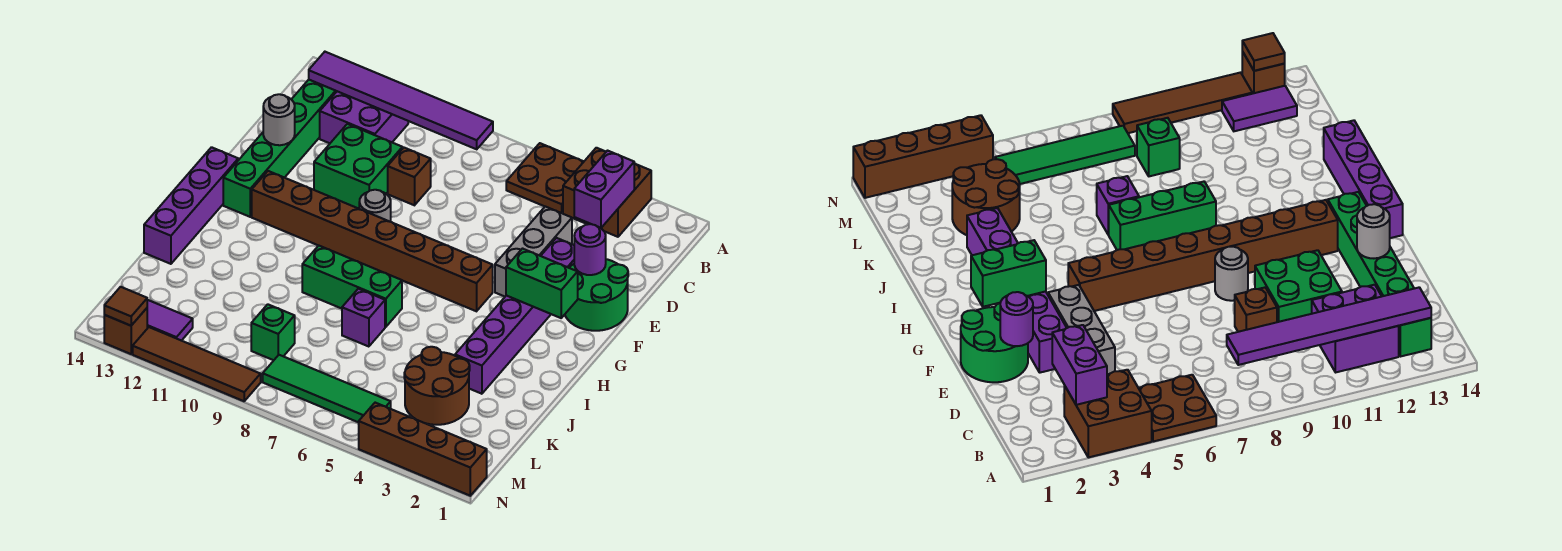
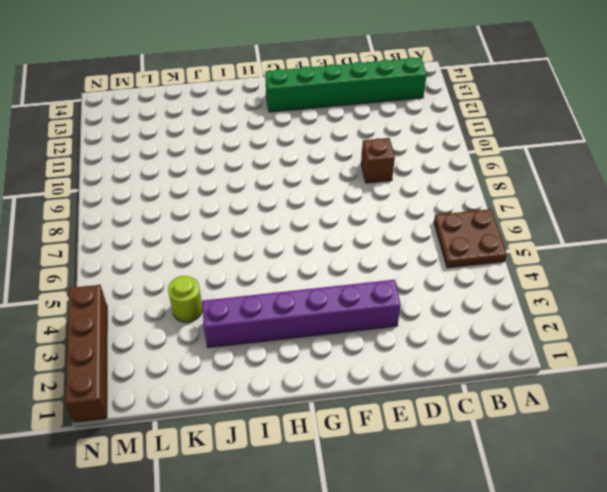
lime 1x1 round brick [168,276,202,322] -> brown 2x2 round brick [404,347,470,425]
none -> brown 2x2 brick [563,148,651,237]
none -> purple 2x2 brick [320,91,408,143]
none -> grey 1x3 brick [495,207,572,296]

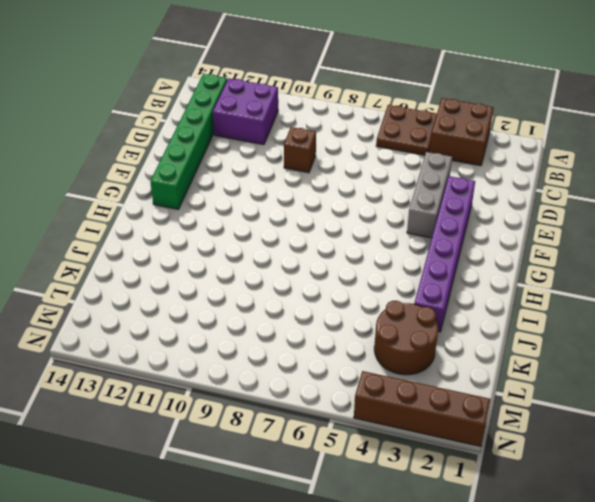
none -> green 2x2 brick [314,124,403,209]
none -> green 2x2 round brick [565,259,628,331]
none -> grey 1x1 round brick [359,190,391,222]

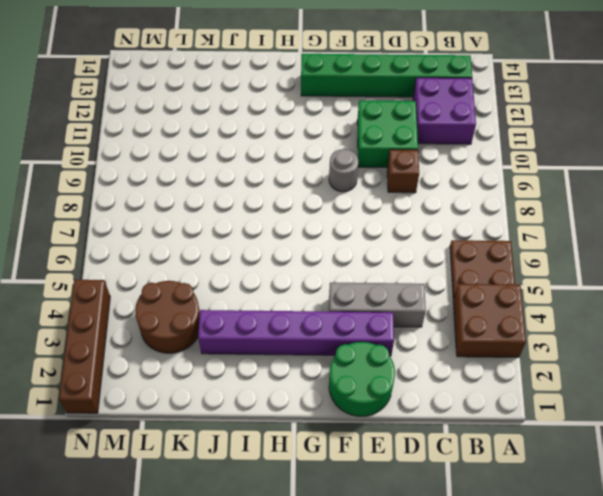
none -> brown 1x8 brick [252,171,493,311]
none -> purple 1x4 brick [144,147,238,264]
none -> green 1x3 brick [302,246,402,327]

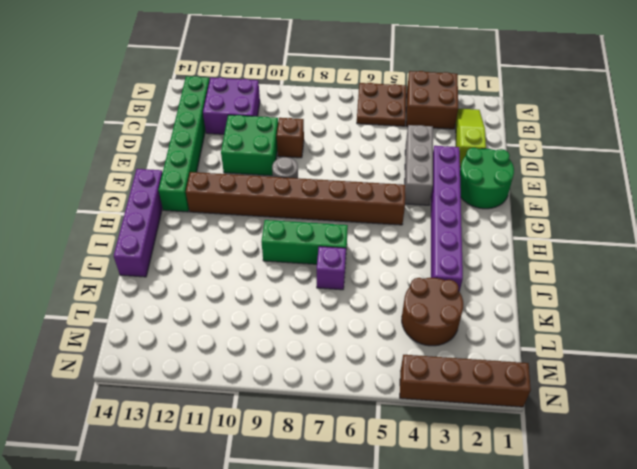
lime 1x3 slope [456,109,486,167] -> none
none -> green 1x1 brick [251,304,295,360]
none -> green 1x4 tile [263,355,391,422]
none -> purple 1x2 tile [147,300,193,341]

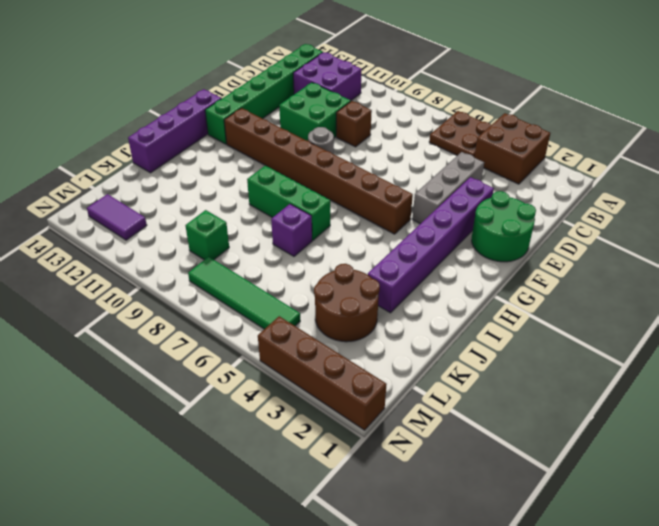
none -> brown 1x4 tile [133,327,261,401]
none -> brown 1x1 brick [104,308,147,354]
none -> purple 1x2 brick [574,151,634,228]

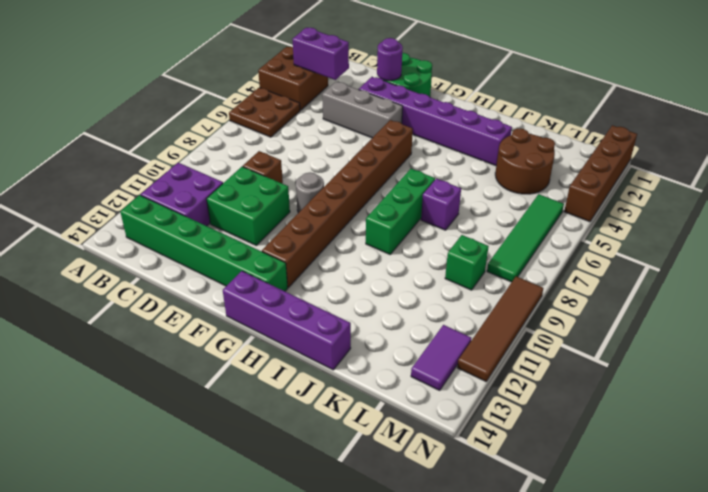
none -> brown 1x1 brick [104,308,147,354]
none -> purple 1x6 tile [309,52,493,149]
none -> grey 1x1 round brick [263,94,295,145]

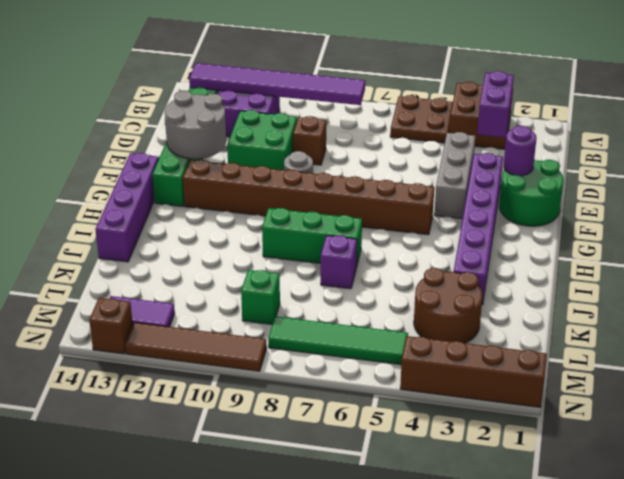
grey 2x2 round brick [165,91,226,159] -> grey 1x1 round brick [263,94,295,145]
none -> green 1x2 brick [506,249,578,318]
none -> brown 1x1 tile [104,287,147,326]

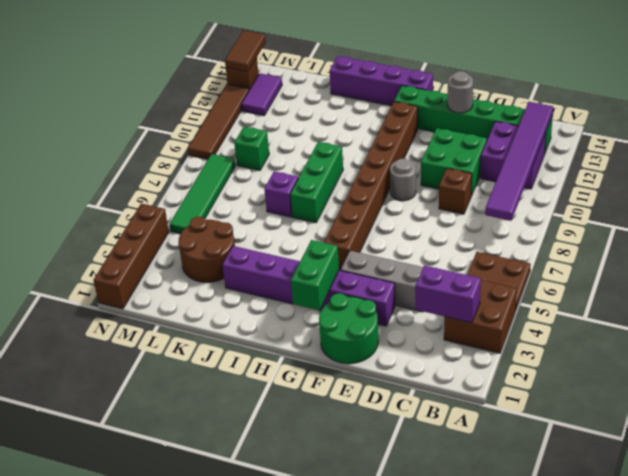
brown 1x2 tile [225,30,266,72] -> brown 1x1 tile [104,287,147,326]
none -> purple 1x1 round brick [574,224,606,275]

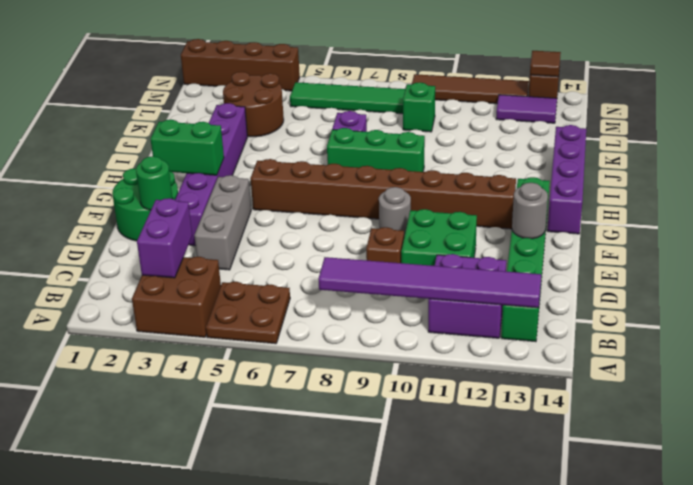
green 1x1 round brick [136,156,173,210] -> purple 1x1 round brick [574,224,606,275]

